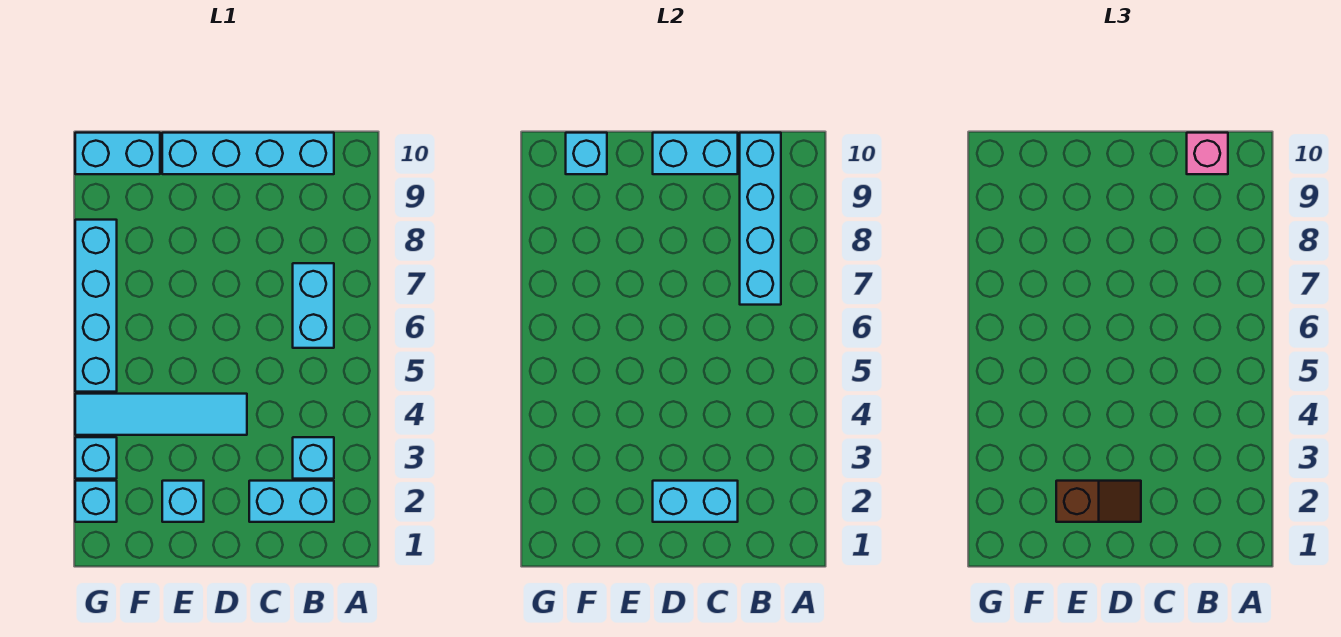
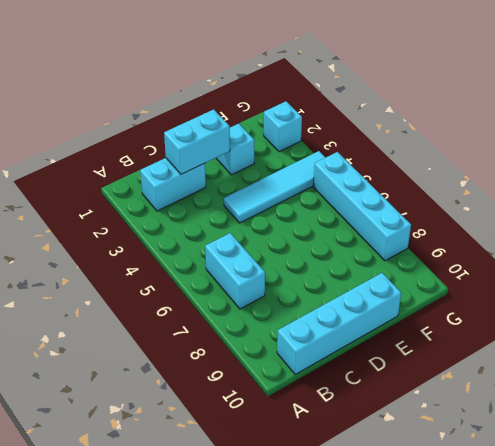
none -> cyan 1x1 brick [293,437,334,479]
none -> cyan 1x2 brick [75,133,160,174]
none -> cyan 1x1 brick [75,437,117,479]

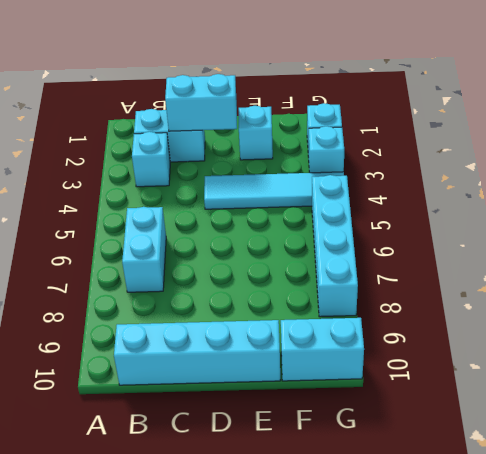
none -> cyan 1x4 brick [740,133,781,305]
none -> cyan 1x2 brick [653,133,738,174]
none -> cyan 1x1 brick [566,133,607,174]

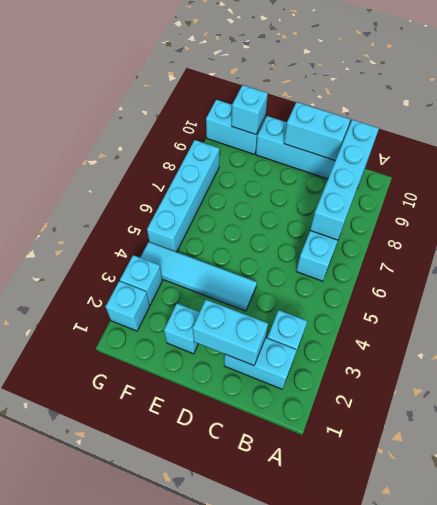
none -> pink 1x1 brick [1187,133,1228,174]
none -> brown 1x2 slope [1056,481,1141,522]

